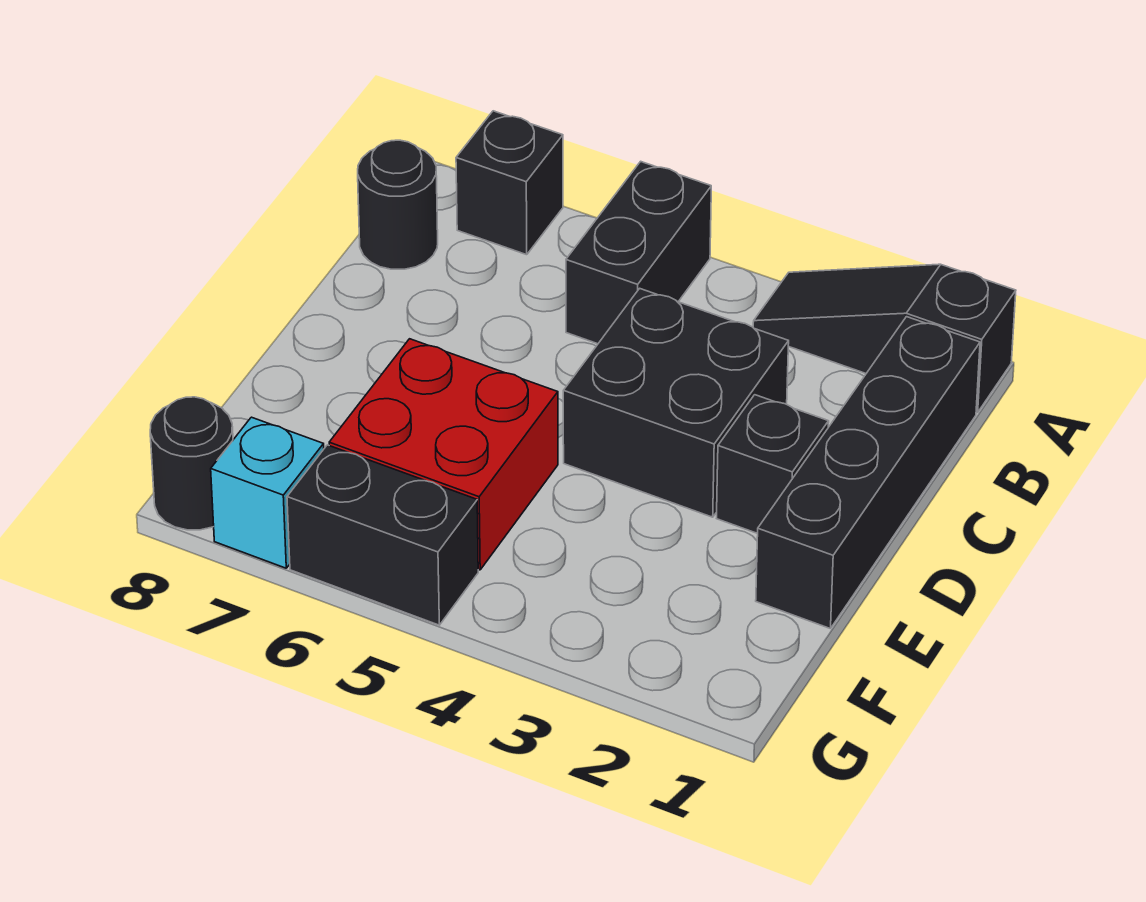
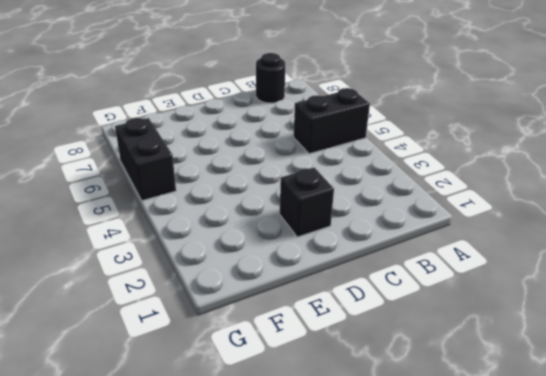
none -> black 1x3 slope [753,264,1016,413]
none -> black 1x1 brick [456,111,563,255]

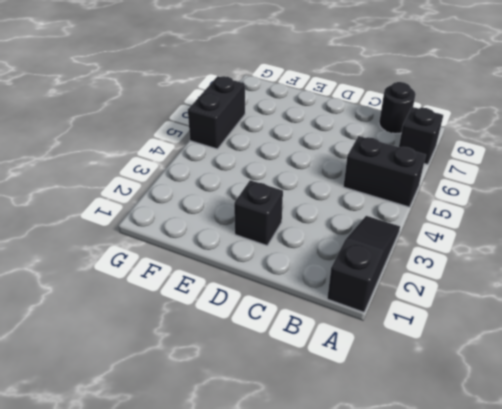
none -> black 1x4 brick [756,317,980,629]
none -> black 2x2 brick [563,288,789,517]

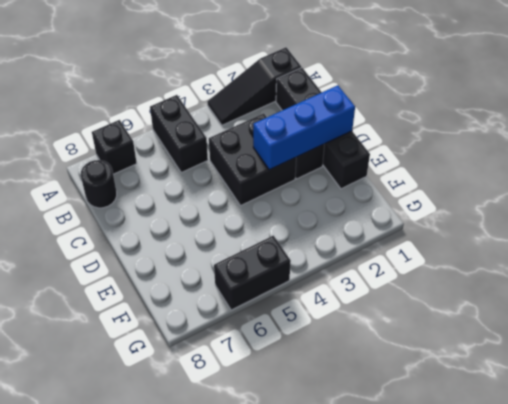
blue 1x3 brick [253,85,355,170] -> none
none -> red 2x2 brick [329,339,558,570]
none -> cyan 1x1 brick [211,417,324,568]

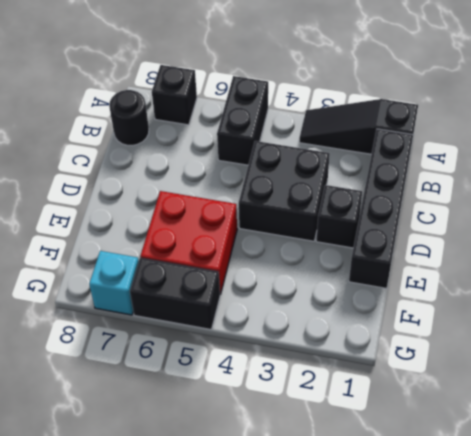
none -> black 1x1 round brick [150,397,233,530]

